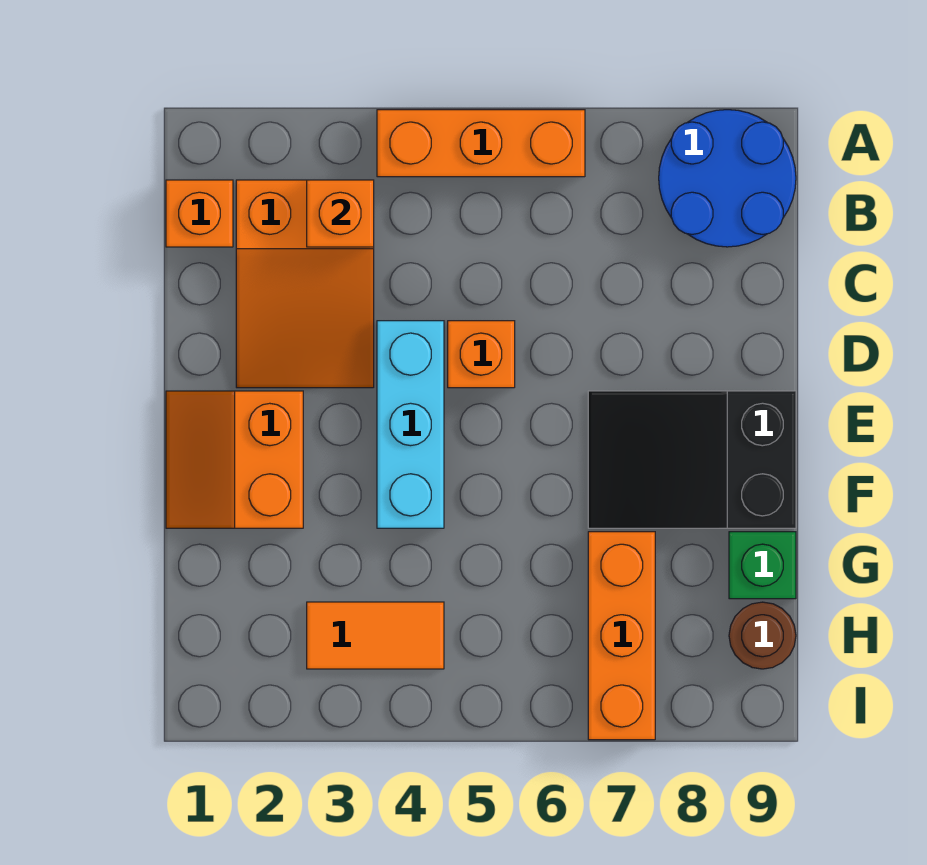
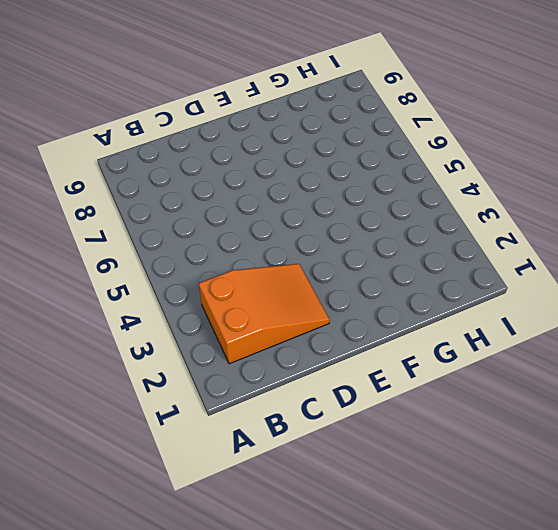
none -> orange 1x3 brick [377,110,585,177]
none -> blue 2x2 round brick [659,110,796,247]
none -> orange 1x1 brick [166,180,233,247]

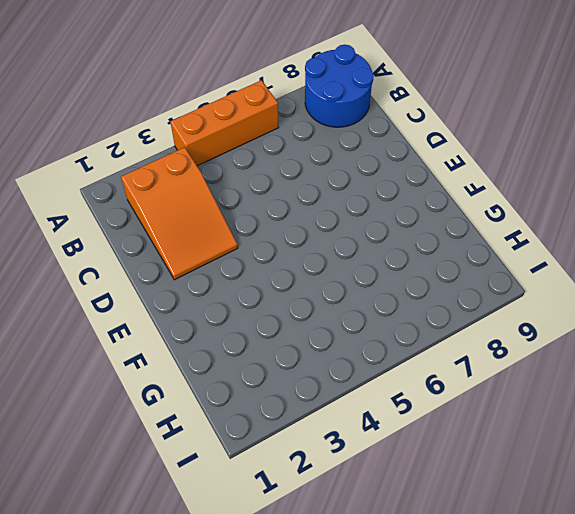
none -> orange 1x1 brick [166,180,233,247]
none -> cyan 1x3 brick [377,321,444,528]
none -> orange 1x1 brick [448,321,515,388]

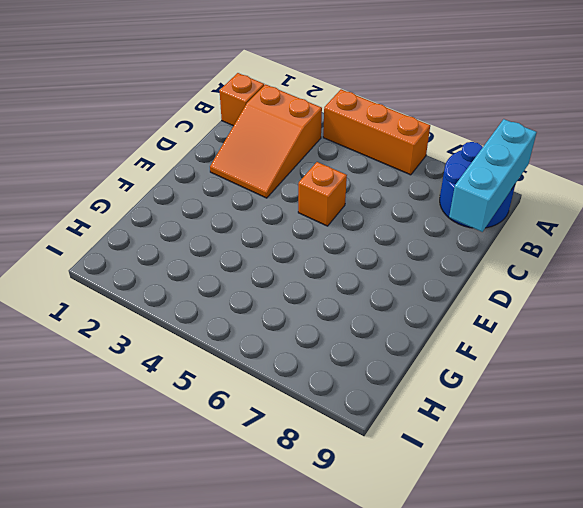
cyan 1x3 brick [449,119,537,232] -> cyan 1x3 brick moved to [377,321,444,528]
none -> orange 2x2 slope [166,391,303,528]
none -> black 2x3 slope [588,391,796,528]
none -> orange 1x3 brick [588,532,655,740]

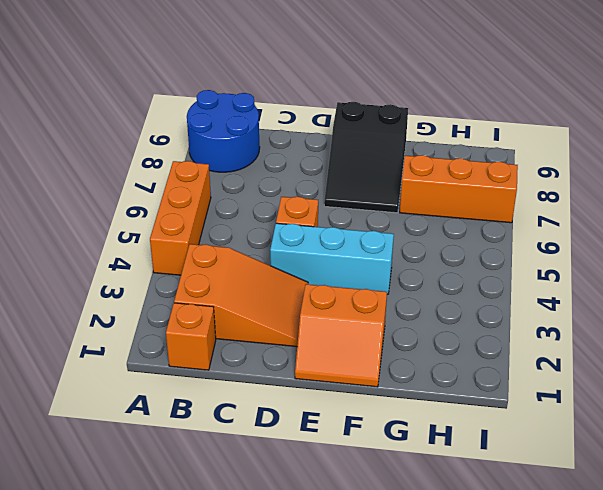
none -> green 1x1 brick [729,532,796,599]
none -> orange 1x2 tile [307,602,444,669]
none -> brown 1x1 round brick [729,602,796,669]

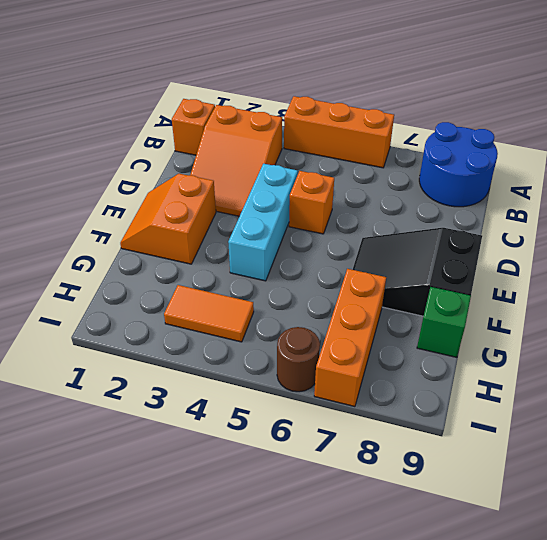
brown 1x1 round brick [277,327,320,392] -> brown 1x1 round brick moved to [729,602,796,669]
none -> orange 1x1 brick [307,180,374,247]

